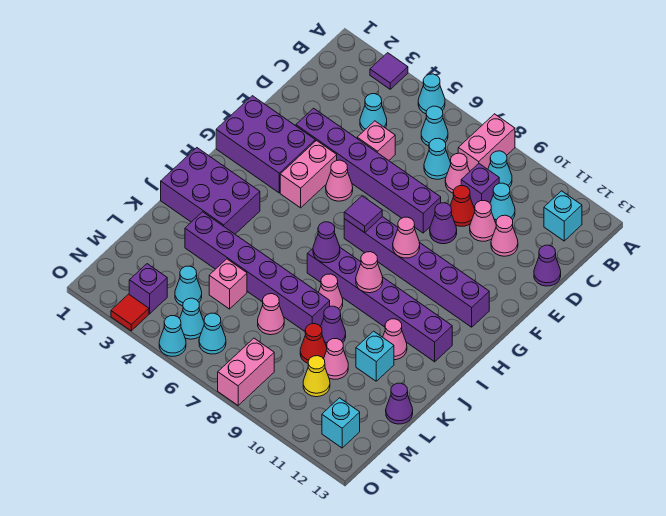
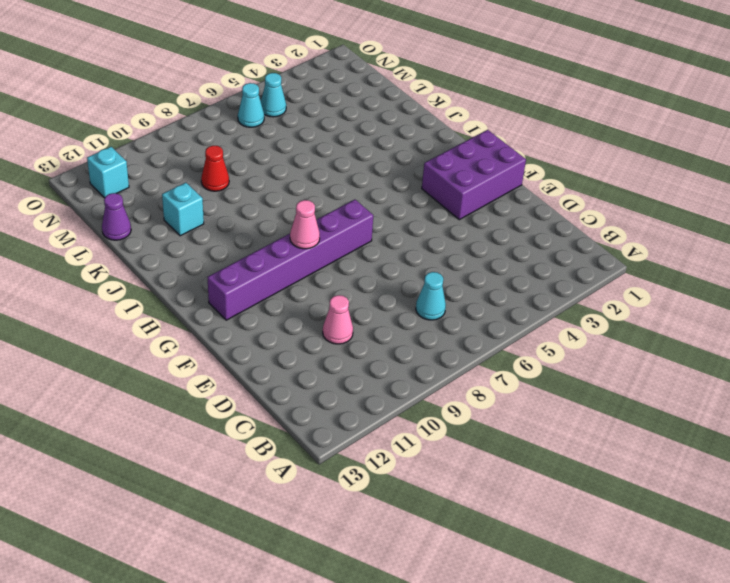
none -> purple 1x1 tile [370,53,408,89]
none -> cyan 1x1 cone [418,74,445,114]
none -> pink 1x2 brick [458,114,515,171]
none -> cyan 1x1 cone [421,106,448,146]

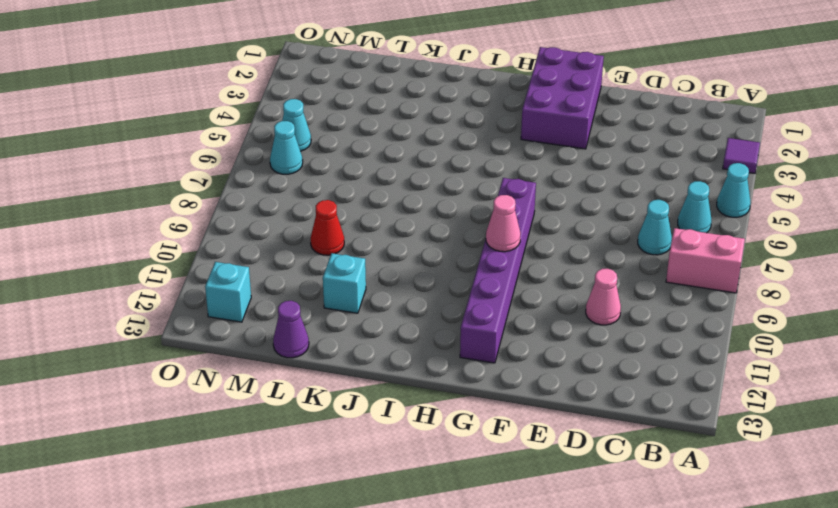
none -> cyan 1x1 cone [488,151,512,187]
none -> cyan 1x1 brick [544,191,582,241]
none -> cyan 1x1 cone [360,94,387,131]
none -> pink 1x1 cone [445,153,470,193]

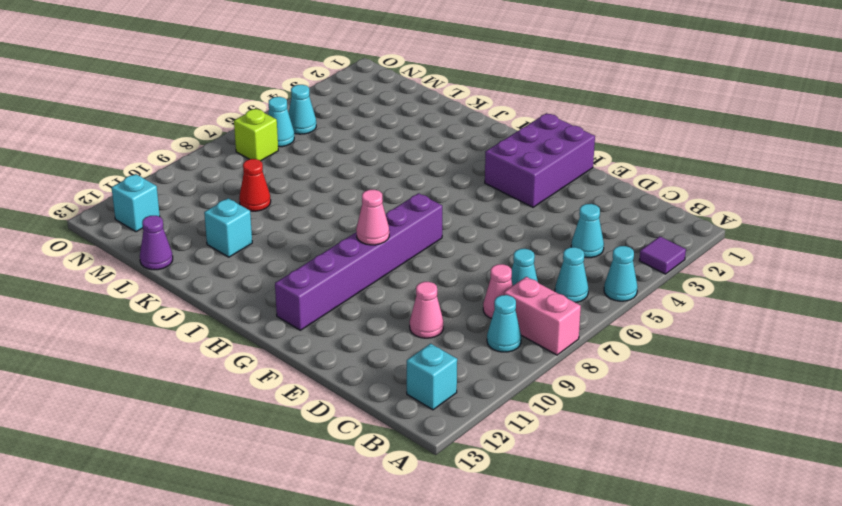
lime 1x1 brick [234,109,278,161] -> none
none -> purple 1x1 brick [461,164,499,208]
none -> cyan 1x1 cone [490,183,515,223]
none -> pink 1x1 brick [357,121,395,160]
none -> red 1x1 cone [450,186,475,226]

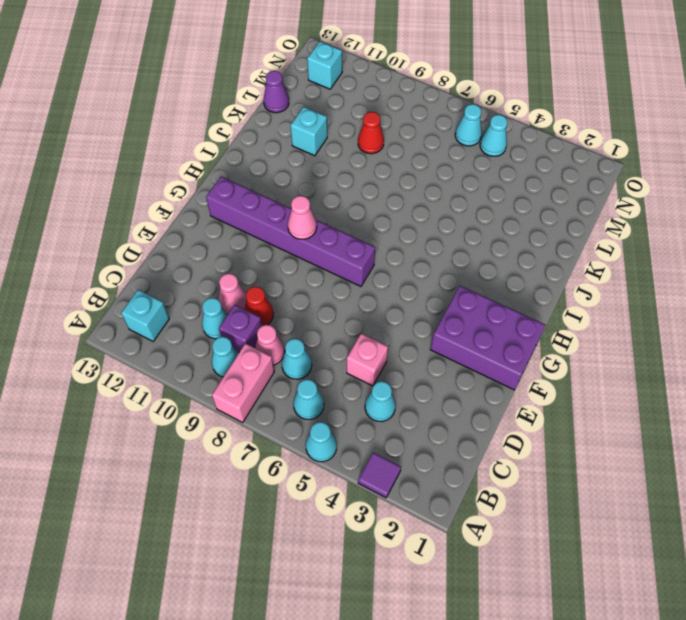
none -> pink 1x1 cone [491,215,518,256]
none -> purple 1x1 cone [534,245,561,286]
none -> purple 1x6 brick [296,108,441,233]
none -> purple 1x1 cone [430,203,457,244]

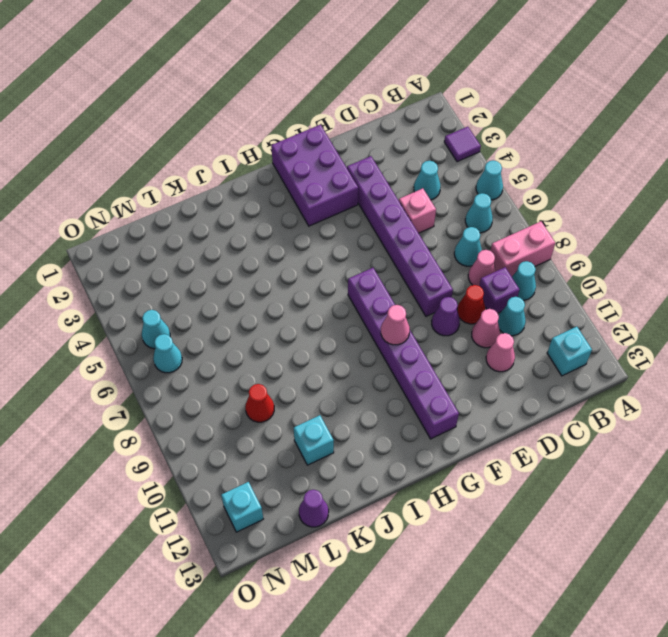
none -> purple 1x1 cone [534,245,561,286]
none -> pink 1x2 brick [280,141,337,208]
none -> pink 1x1 cone [326,160,353,201]
none -> purple 2x3 brick [161,148,260,234]

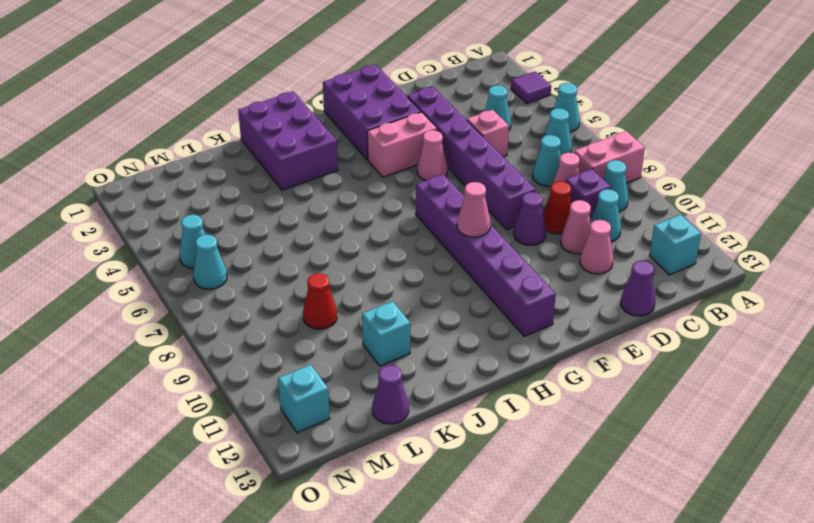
none -> purple 1x6 brick [307,248,452,362]
none -> pink 1x1 cone [318,274,343,310]
none -> pink 1x1 cone [383,319,407,360]
none -> purple 1x6 brick [185,212,330,331]

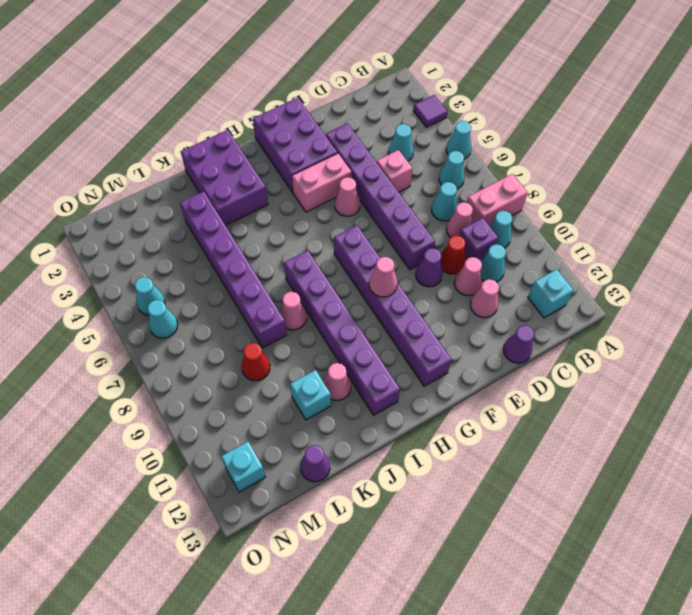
none -> purple 1x1 cone [321,306,346,346]
none -> pink 1x1 brick [209,259,247,309]
none -> pink 1x1 cone [258,294,284,335]
none -> pink 1x1 cone [324,339,348,379]

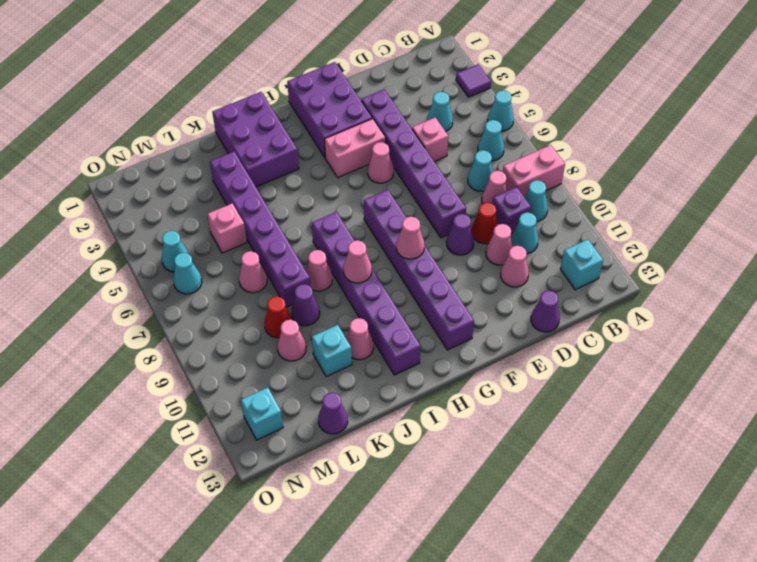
none -> cyan 1x1 cone [175,266,202,306]
none -> yellow 1x1 cone [303,356,330,397]
none -> purple 1x1 brick [129,264,167,314]
none -> pink 1x2 brick [218,338,274,405]

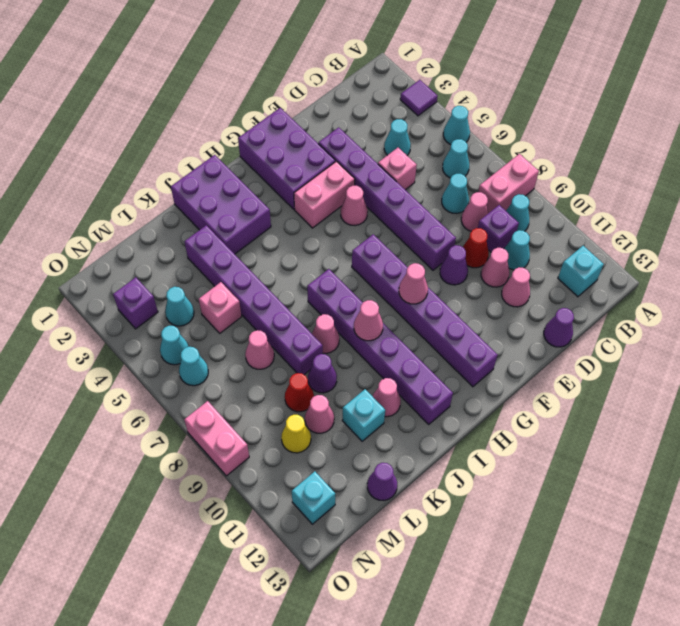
pink 1x2 brick [184,401,249,476] -> pink 1x2 brick turned to [218,338,274,405]
none -> red 1x1 tile [111,294,149,331]
none -> cyan 1x1 cone [159,316,186,356]
none -> purple 1x1 tile [344,196,382,233]
none -> purple 1x1 cone [313,222,340,263]

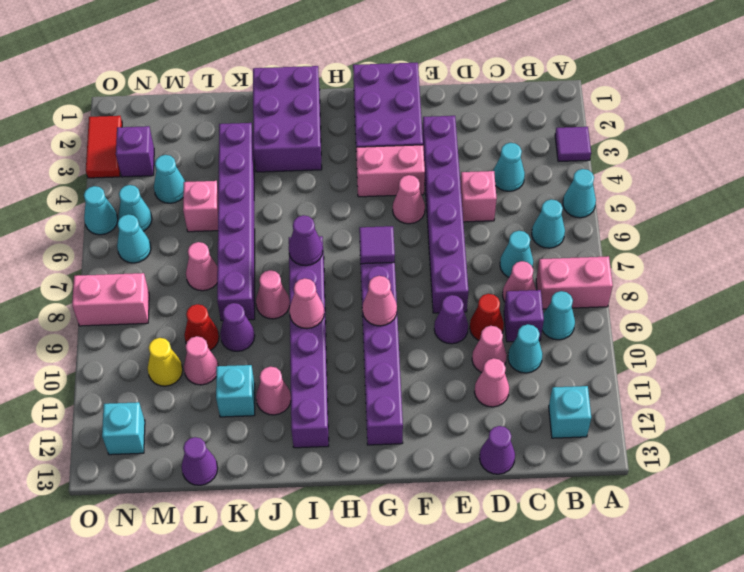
red 1x2 tile [86,116,122,178] -> red 1x1 tile [111,294,149,331]

